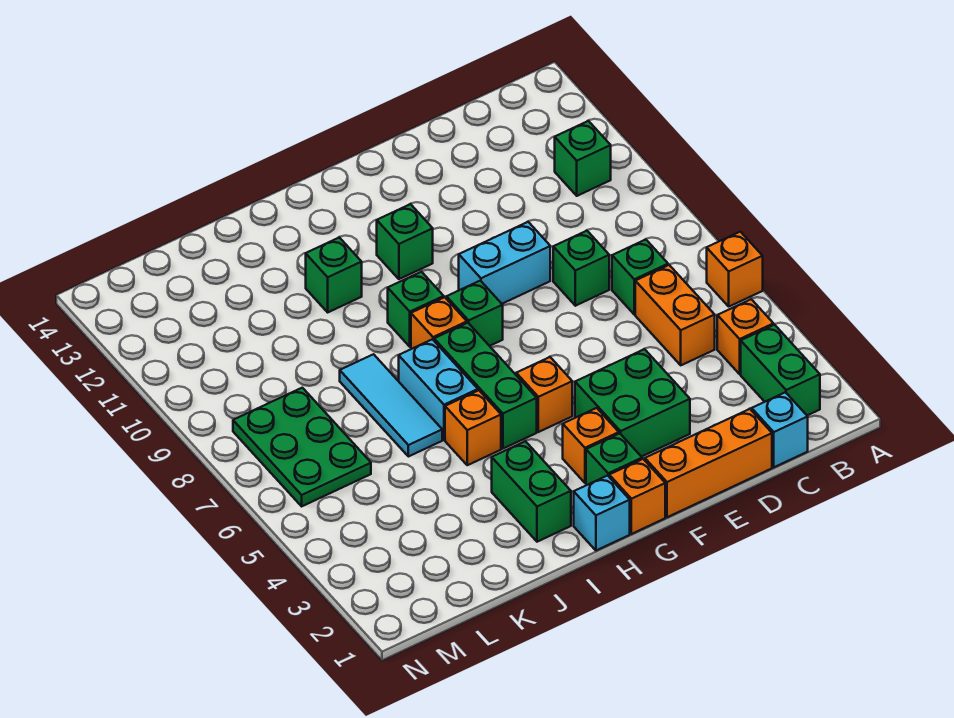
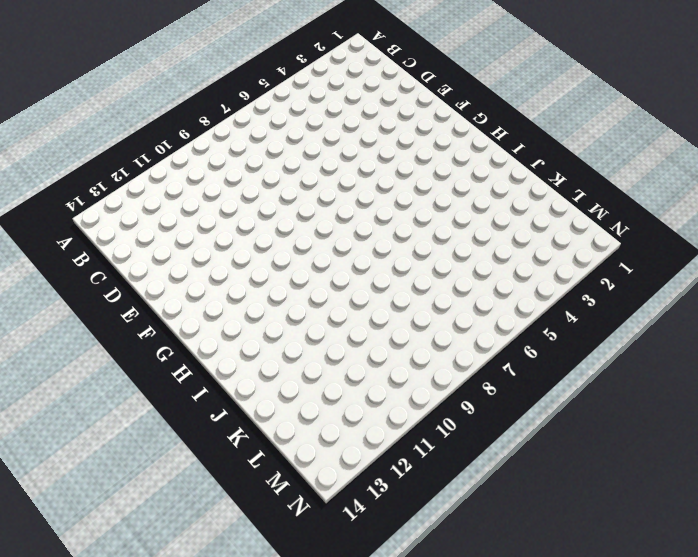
none -> orange 1x1 brick [707,232,763,306]
none -> green 1x2 brick [741,325,820,415]
none -> orange 1x1 brick [717,299,774,374]

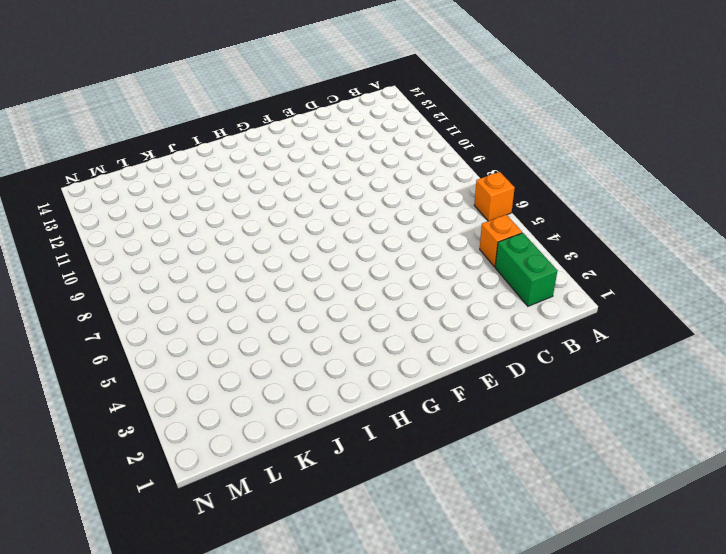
none -> green 1x1 brick [555,121,611,196]
none -> cyan 1x1 brick [752,392,808,467]
none -> orange 1x2 brick [635,265,715,365]

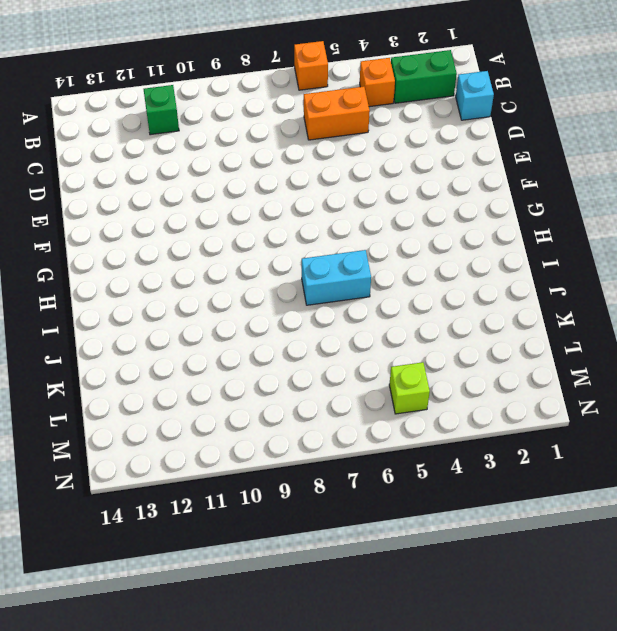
lime 1x1 brick [389,362,430,414] -> none
none -> green 1x1 brick [612,240,668,314]
none -> orange 1x3 brick [645,409,772,517]
none -> green 1x1 brick [553,231,609,306]

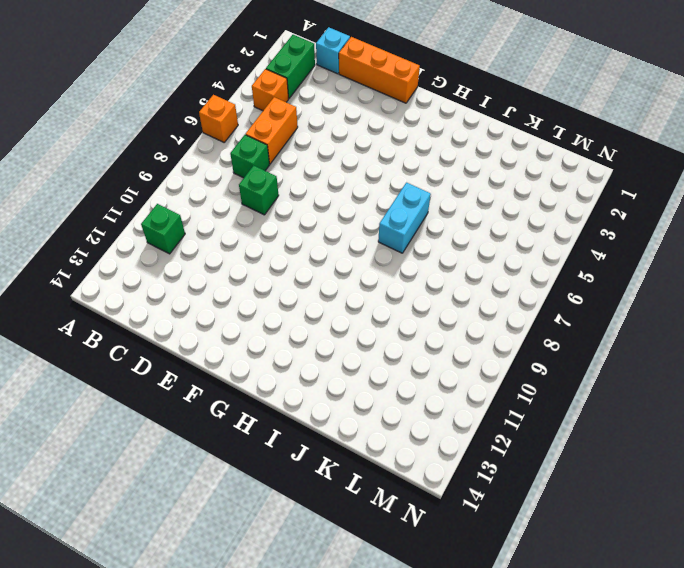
none -> green 2x2 brick [575,349,690,457]
none -> cyan 1x2 brick [459,222,550,304]
none -> orange 1x1 brick [609,459,665,534]

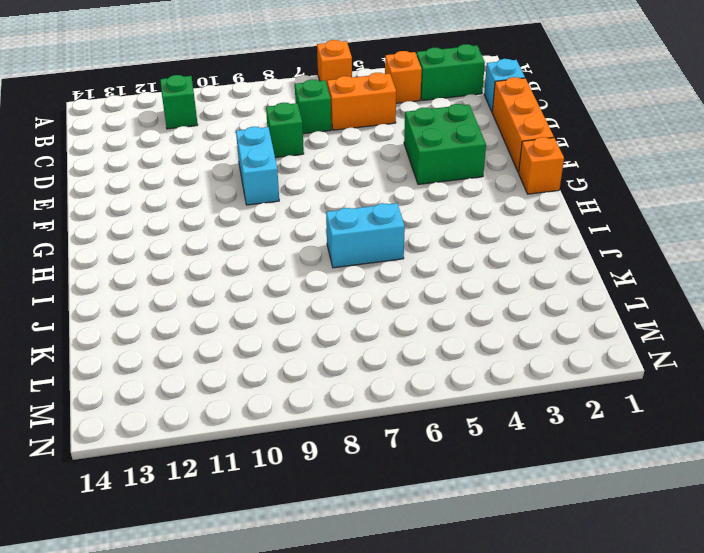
none -> green 1x1 brick [586,434,642,485]
none -> orange 1x1 brick [563,408,619,483]
none -> orange 1x1 brick [516,357,572,432]

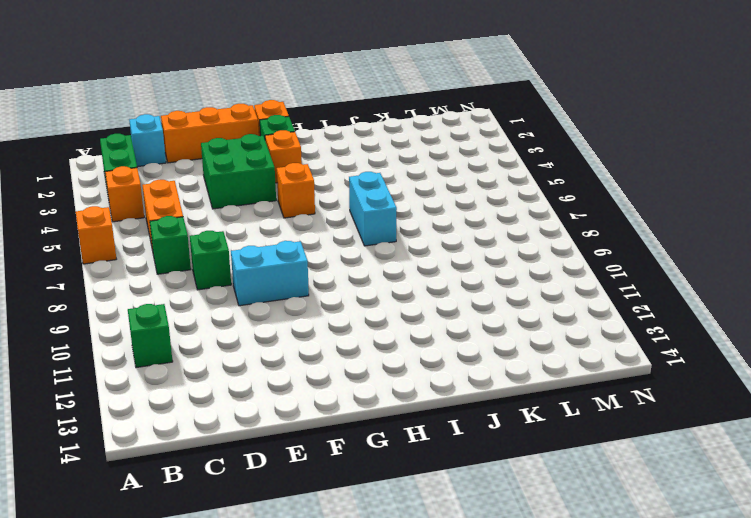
none -> green 1x1 brick [447,281,503,346]
none -> green 1x1 brick [377,204,433,279]
none -> cyan 1x1 brick [574,476,630,551]

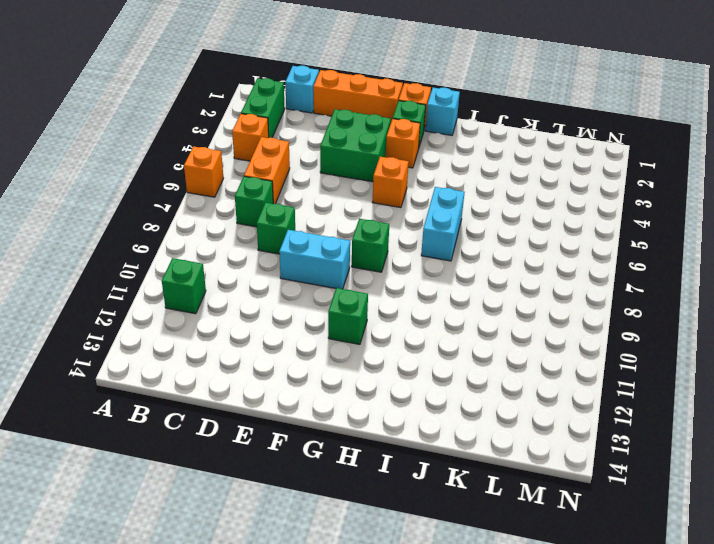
none -> green 1x3 brick [434,323,537,449]
none -> orange 1x1 brick [411,297,467,349]
none -> green 1x1 brick [388,272,444,347]

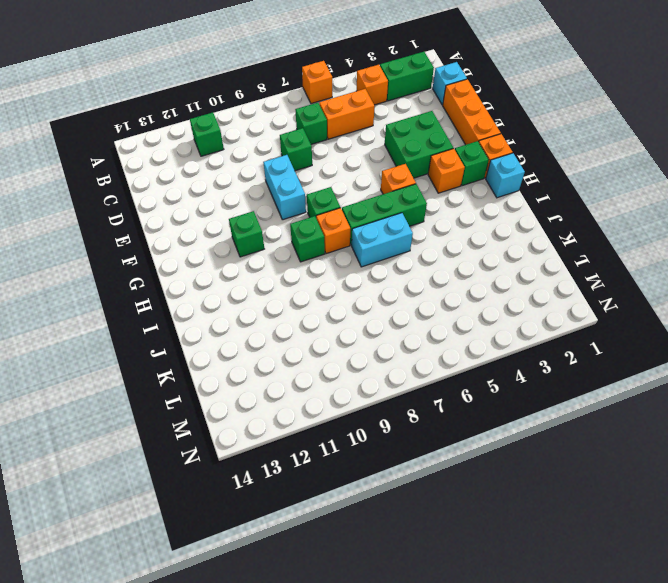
none -> green 1x2 brick [492,441,571,542]
none -> orange 1x1 brick [445,390,501,465]
none -> green 1x1 brick [306,237,362,312]

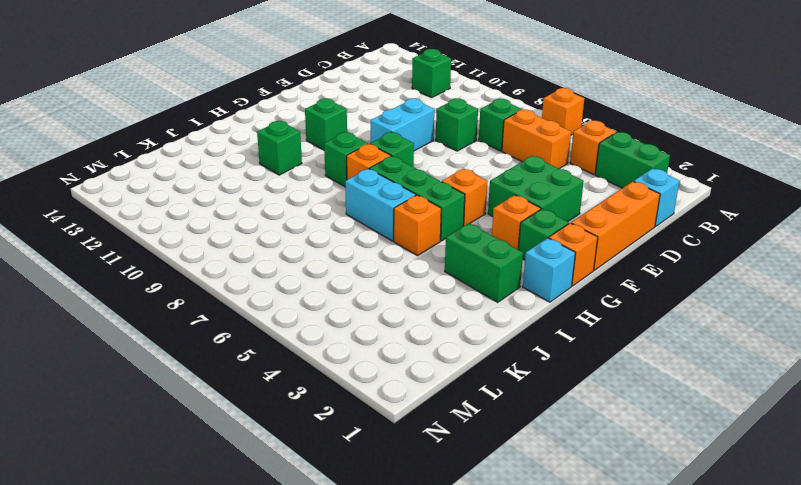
none -> cyan 1x3 tile [340,354,442,457]
none -> green 2x3 plate [233,388,371,506]

